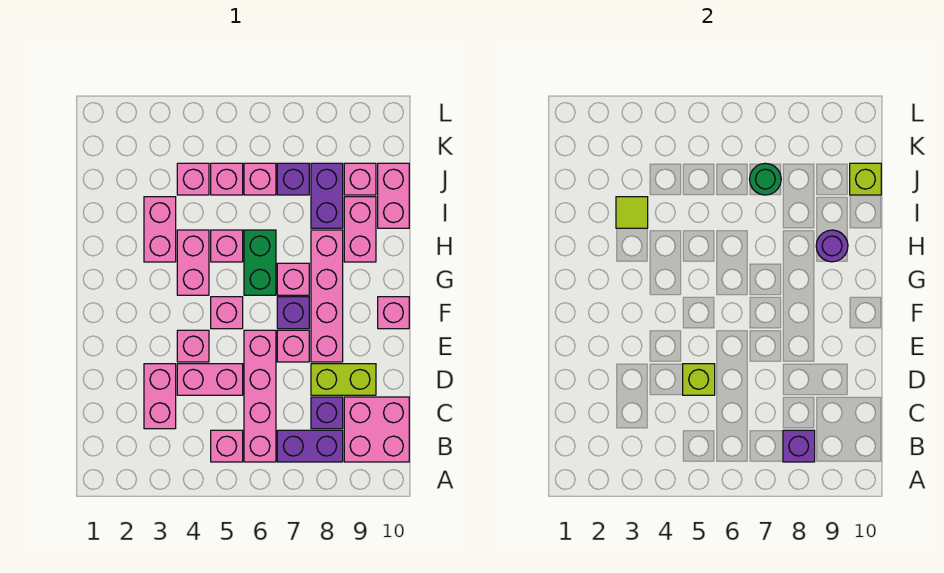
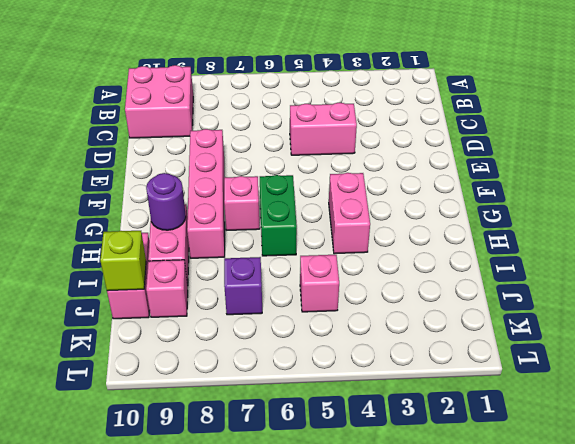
none -> pink 1x1 brick [211,430,243,462]
none -> pink 1x4 brick [244,330,276,462]
none -> purple 1x2 brick [277,430,343,462]
none -> pink 1x2 brick [144,364,176,429]

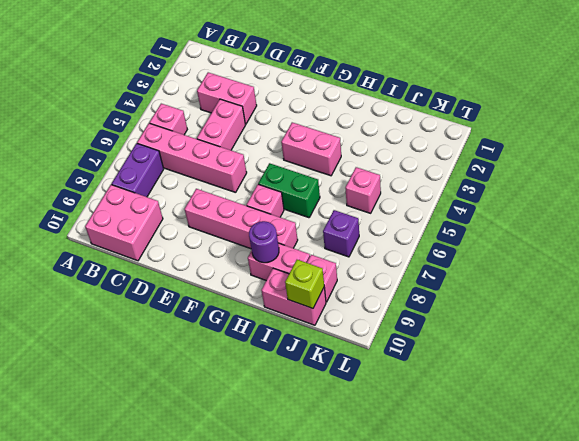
none -> purple 1x1 brick [311,397,343,429]
none -> lime 1x2 brick [311,364,376,395]
none -> pink 1x1 brick [177,330,209,362]
none -> pink 1x1 brick [277,330,309,362]

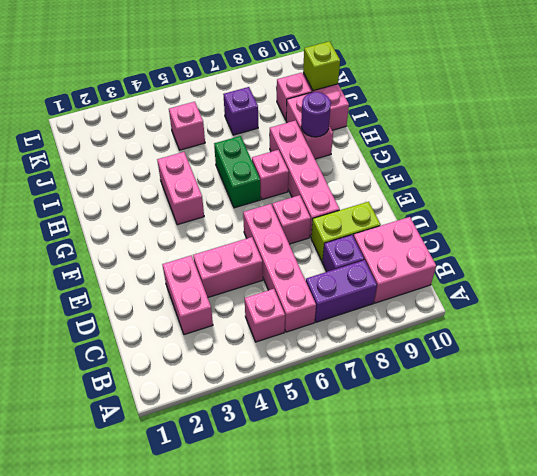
none -> pink 1x1 brick [177,330,209,362]
none -> pink 1x1 brick [211,297,243,329]
none -> purple 1x1 brick [277,297,309,329]
none -> pink 1x1 brick [378,297,409,329]

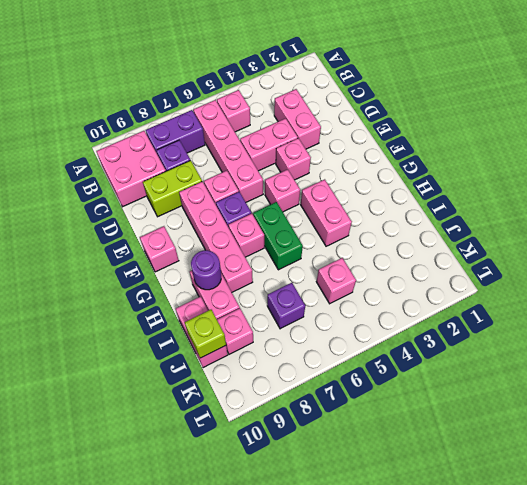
none -> pink 1x2 brick [144,197,176,262]
none -> pink 1x1 brick [211,230,243,262]
none -> purple 1x2 brick [311,163,343,228]
none -> pink 1x1 brick [177,163,209,195]

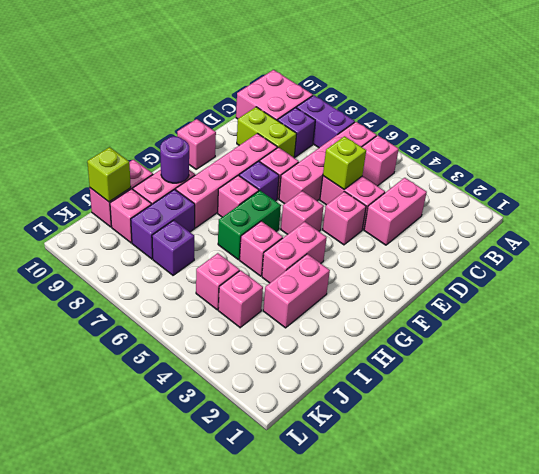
none -> pink 1x1 brick [244,163,276,195]
none -> purple 1x1 brick [783,430,815,462]
none -> lime 1x1 tile [616,197,648,228]
none -> green 1x1 round brick [750,163,781,195]

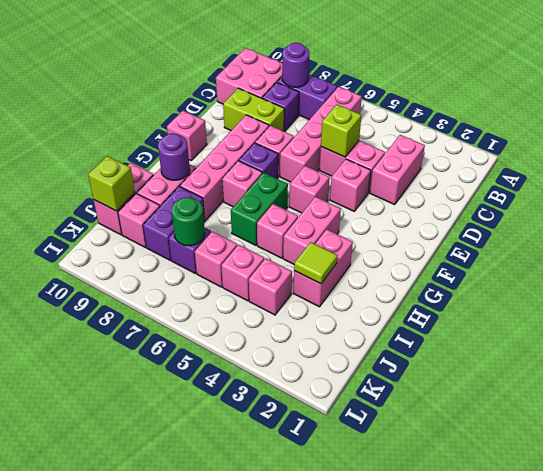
purple 1x1 round brick [282,43,309,87] -> purple 1x1 brick [783,430,815,462]
none -> pink 1x1 brick [211,430,243,462]

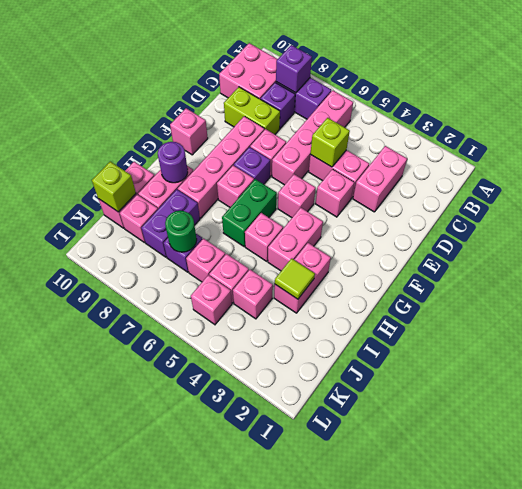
pink 1x1 brick [191,275,232,325] -> pink 1x1 brick moved to [211,430,243,462]

